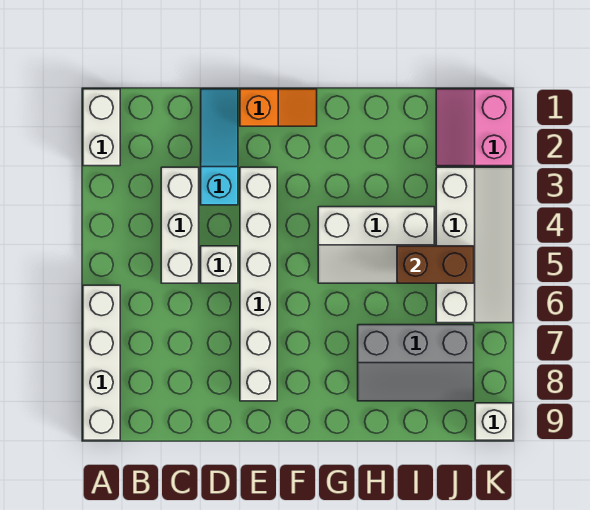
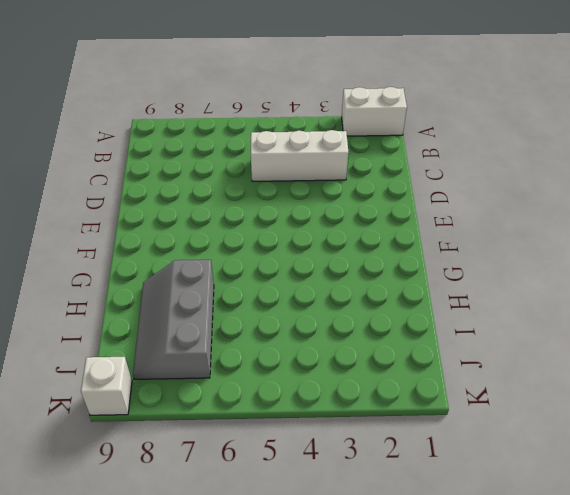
none -> white 1x4 brick [83,285,120,440]
none -> cyan 1x3 slope [201,89,238,205]
none -> white 1x1 brick [201,246,238,283]

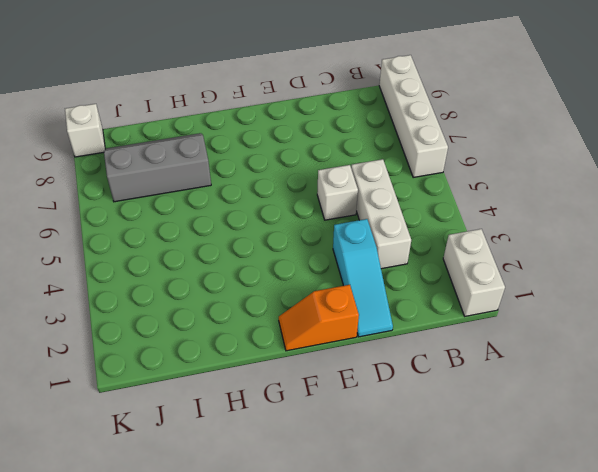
none -> white 1x6 brick [240,167,277,401]
none -> white 2x3 slope [318,207,434,283]
none -> pink 2x2 slope [436,89,513,166]

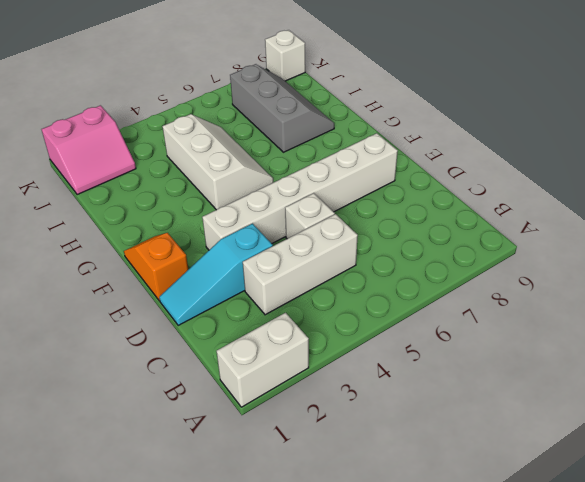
none -> white 1x4 brick [83,285,120,440]
none -> white 2x4 slope [436,167,513,323]
none -> brown 1x2 brick [397,246,474,283]

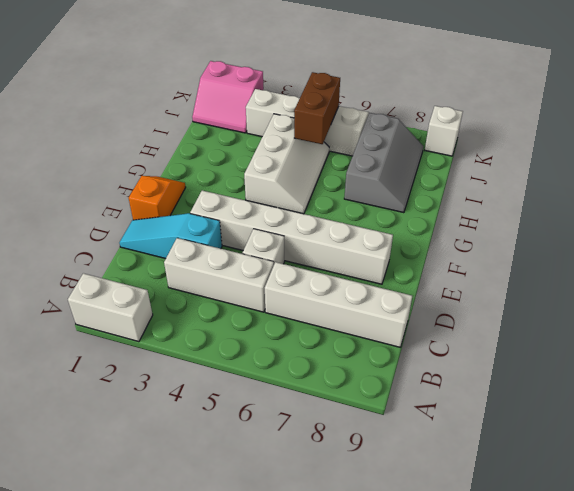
white 1x4 brick [265,262,412,347] -> white 1x4 brick moved to [83,285,120,440]

